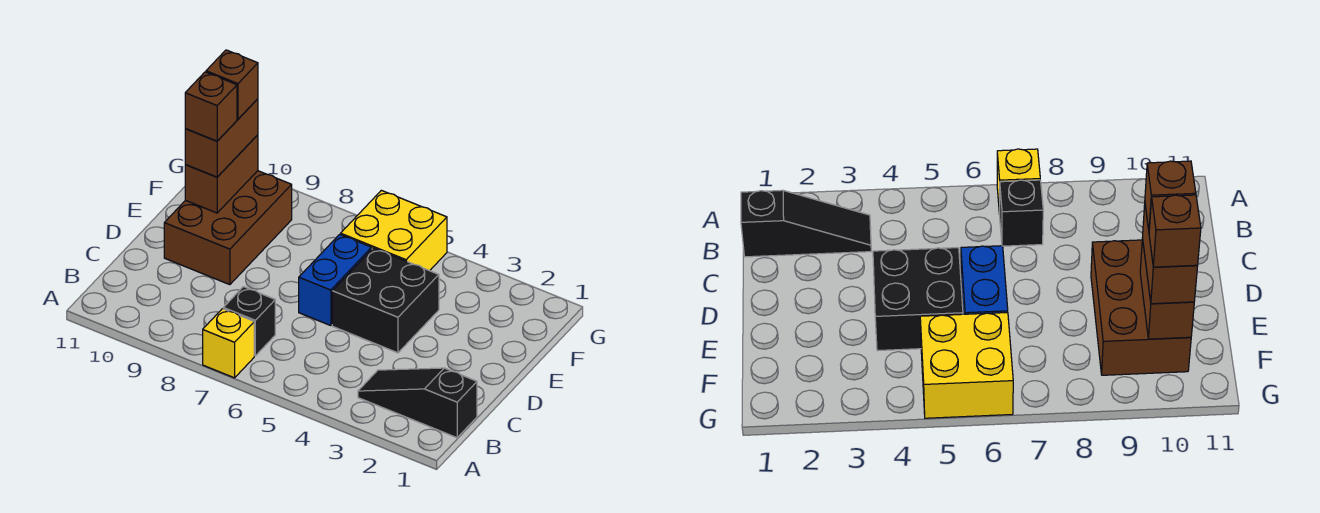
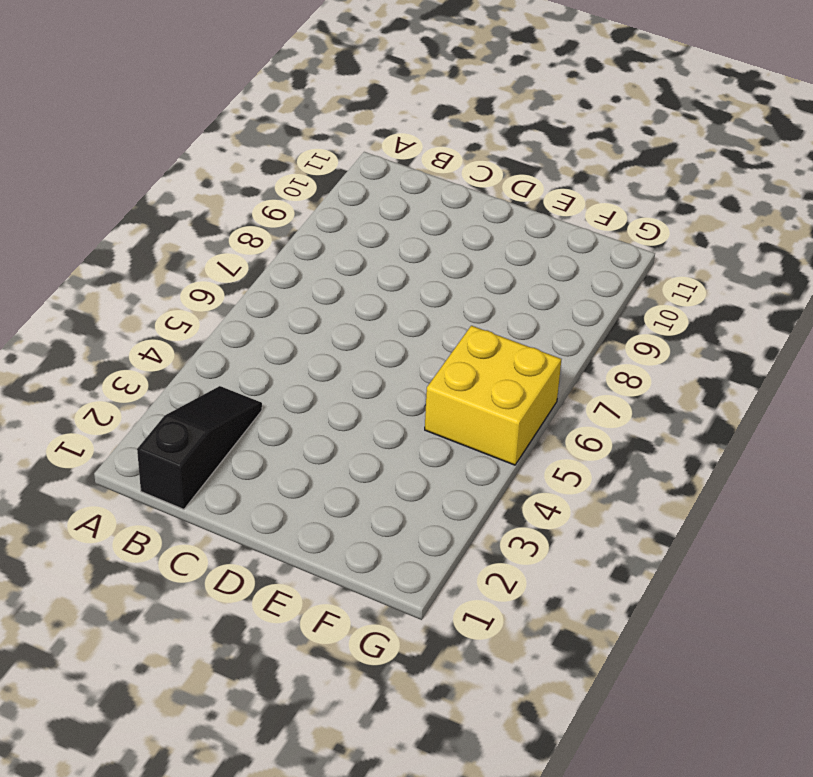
none -> yellow 1x1 brick [203,309,254,378]
none -> black 1x1 brick [223,287,275,356]

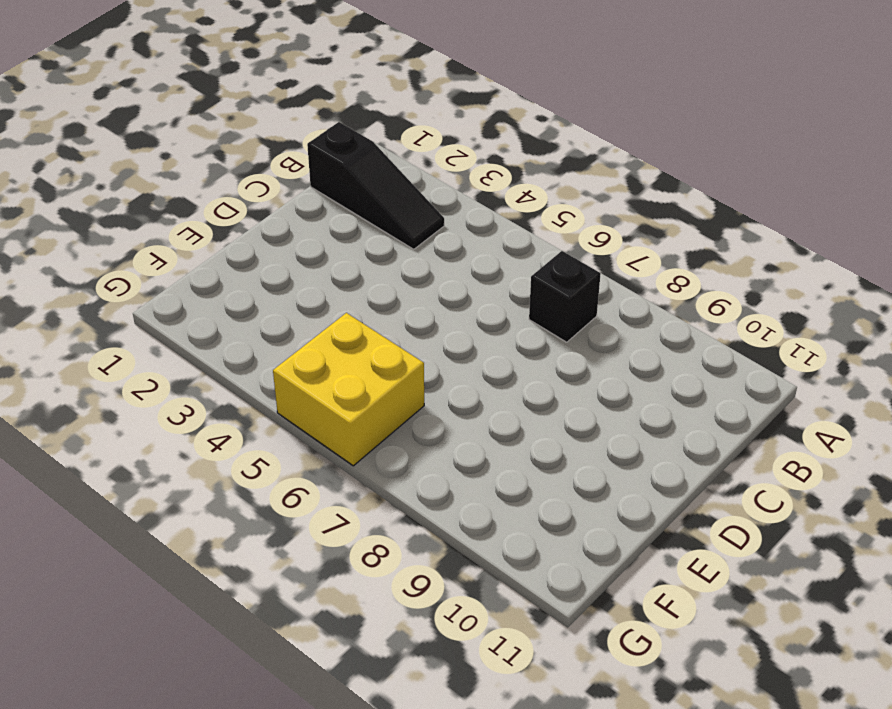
none -> yellow 1x1 brick [203,309,254,378]
none -> black 2x2 brick [332,248,439,353]

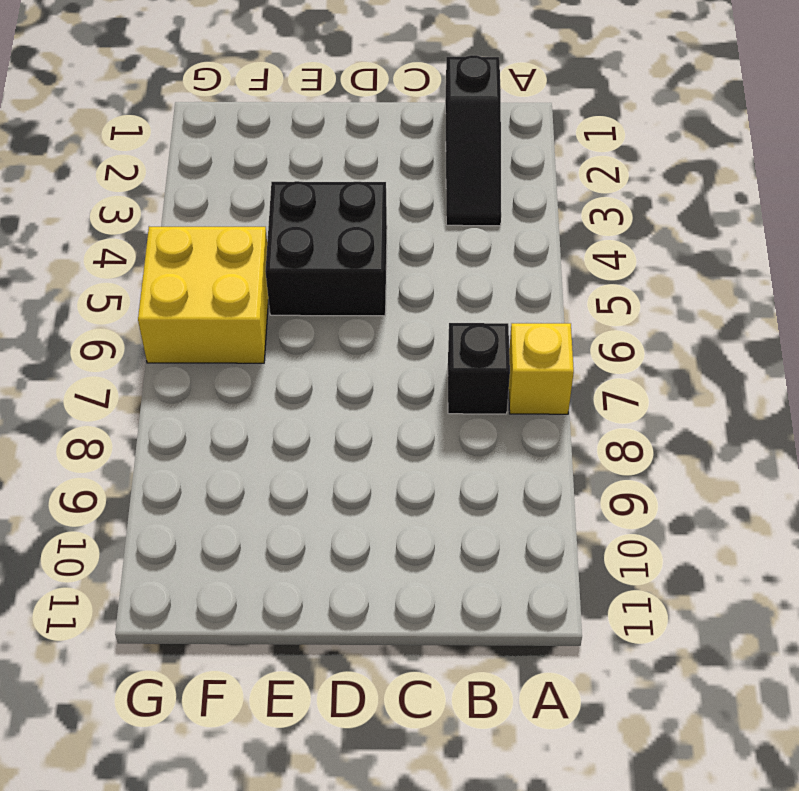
none -> blue 1x2 brick [299,234,372,326]
none -> brown 2x3 brick [164,171,292,285]

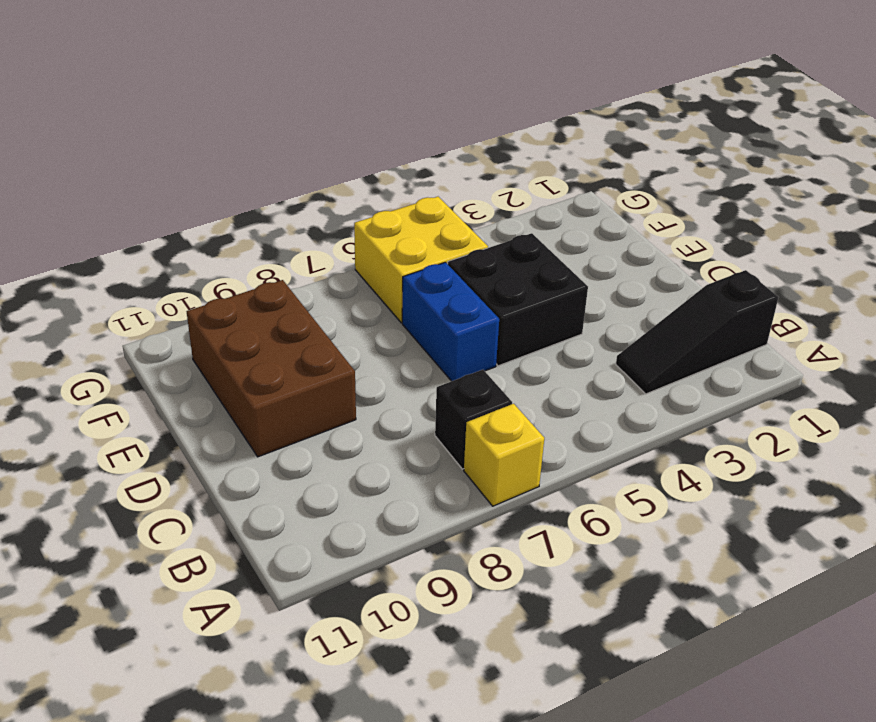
none -> brown 1x2 brick [185,135,258,213]
none -> brown 1x2 brick [185,99,258,177]

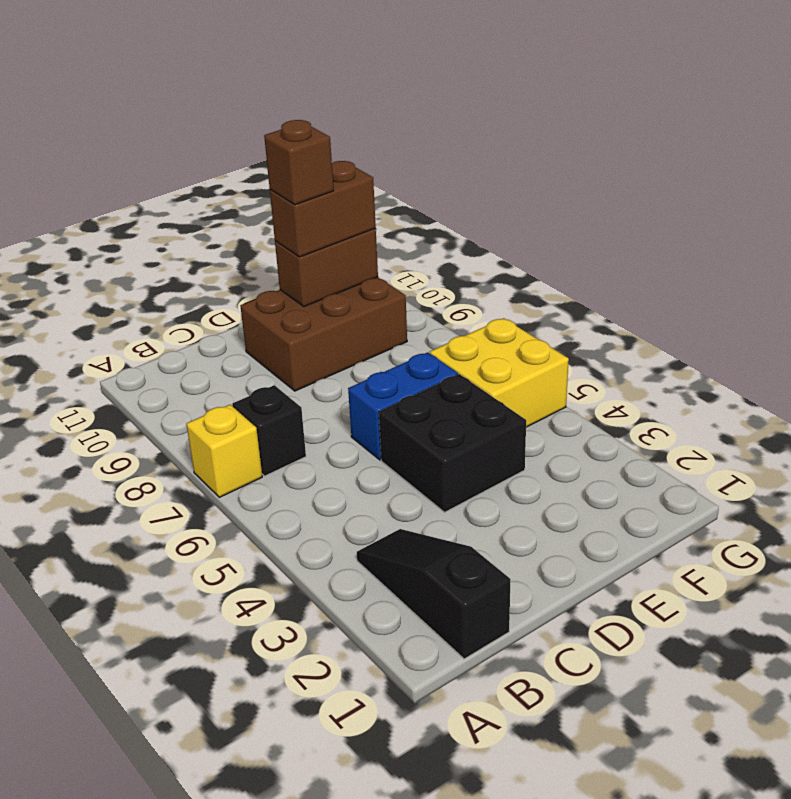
none -> brown 1x1 brick [206,50,258,119]

